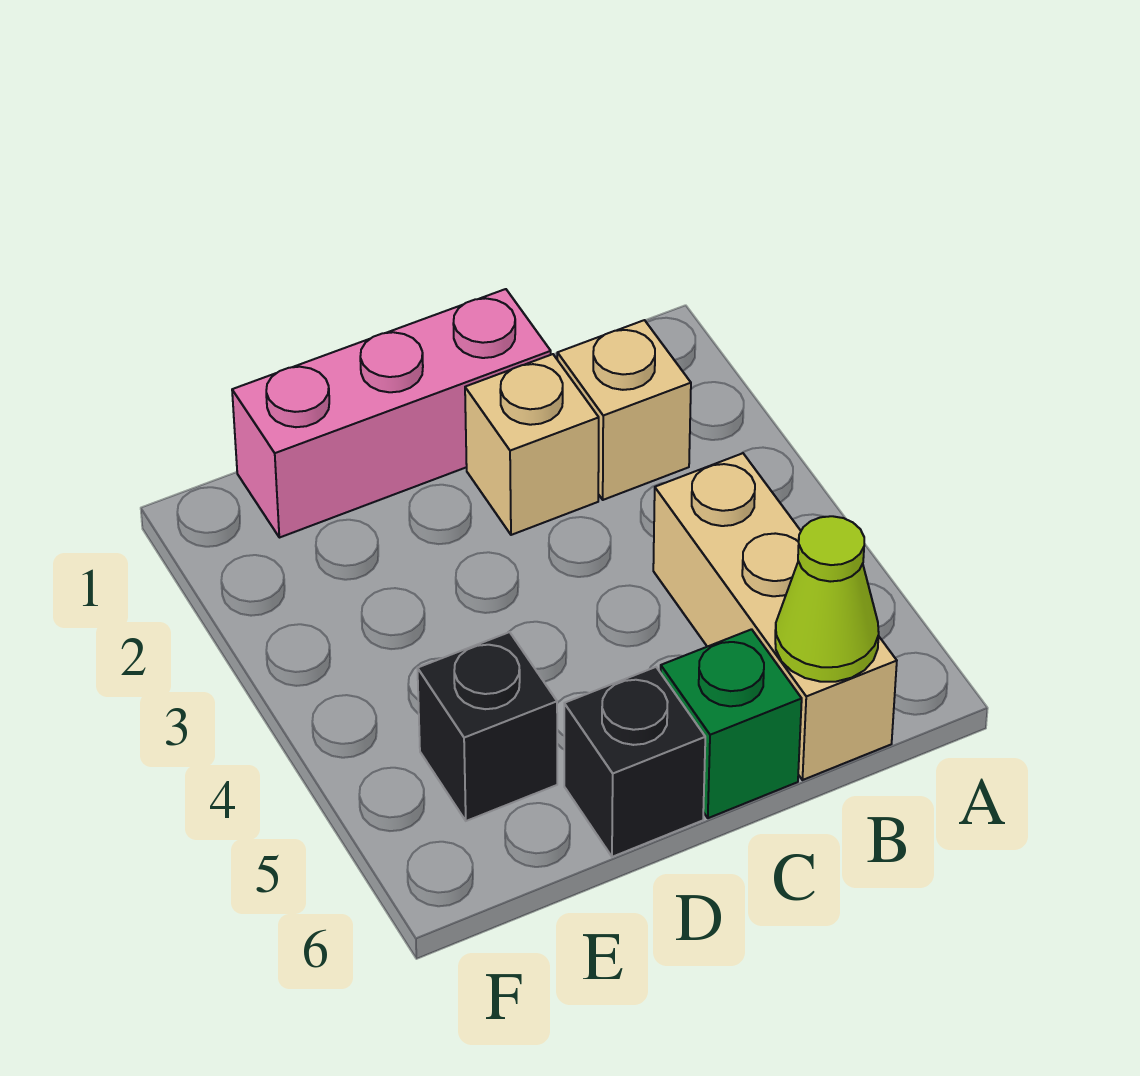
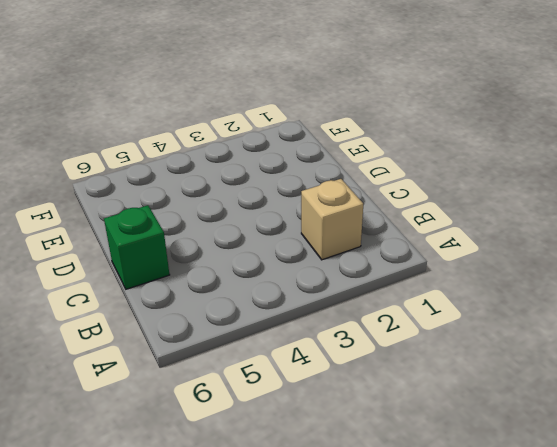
none -> tan 1x3 brick [653,453,897,780]
none -> pink 1x3 brick [232,289,551,538]

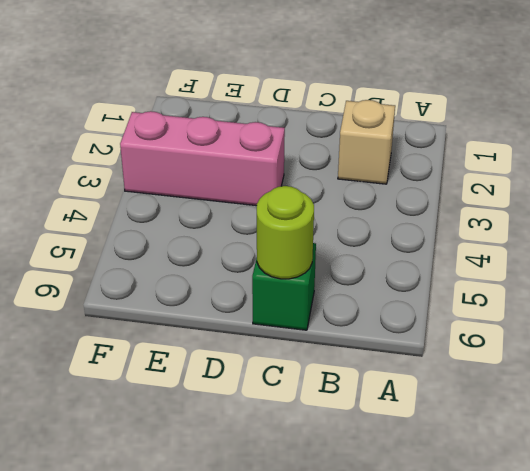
lime 1x1 round brick [257,186,314,279] -> none
pink 1x3 brick [120,111,285,206] -> pink 1x3 brick moved to [232,289,551,538]
none -> tan 1x3 brick [653,453,897,780]
none -> tan 1x1 brick [465,354,599,535]

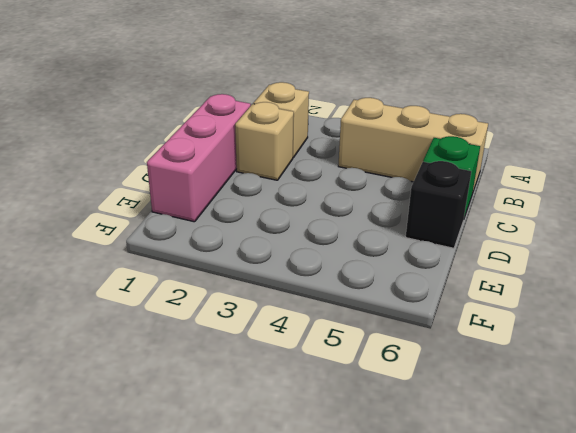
none -> black 1x1 brick [417,632,557,821]
none -> lime 1x1 cone [775,516,879,682]

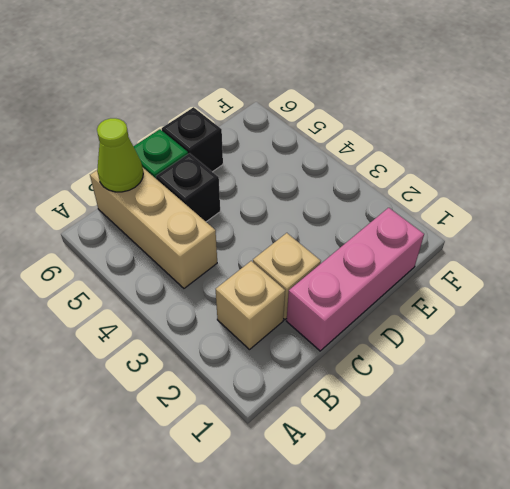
black 1x1 brick [156,153,220,222] -> black 1x1 brick moved to [417,632,557,821]

